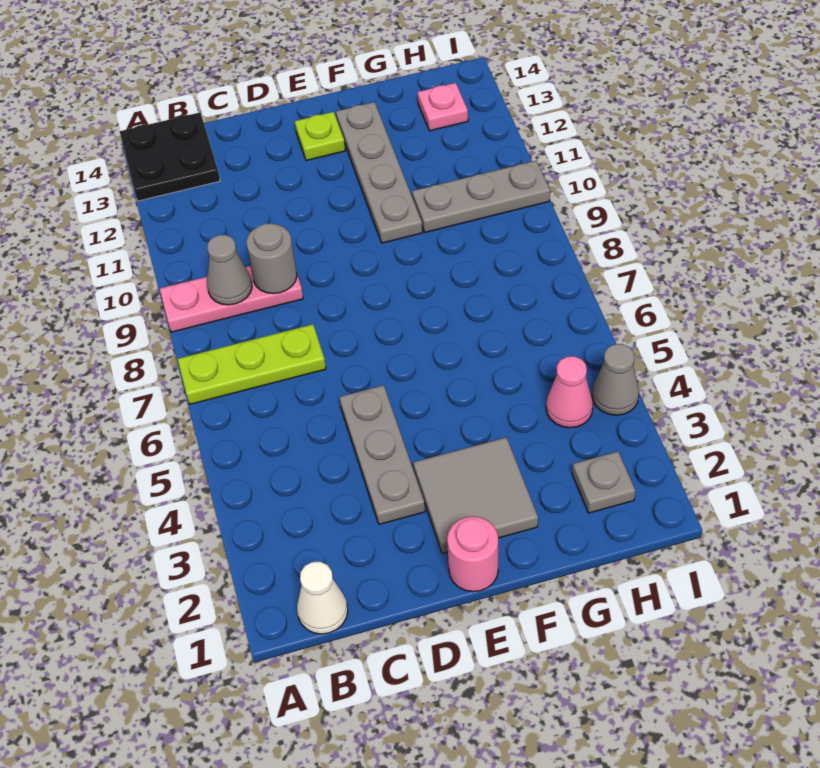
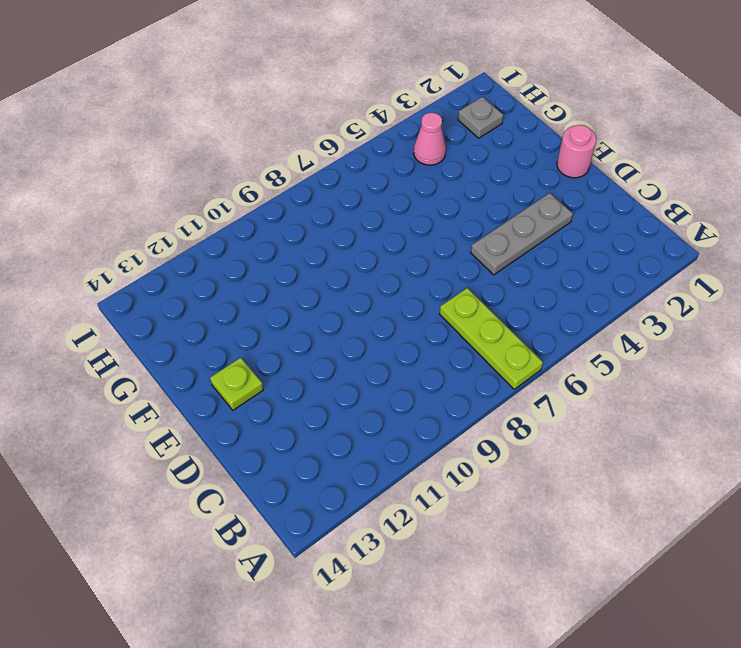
none -> pink 1x3 plate [160,266,303,332]
none -> black 2x2 plate [120,112,220,201]
none -> white 1x1 cone [297,562,348,634]

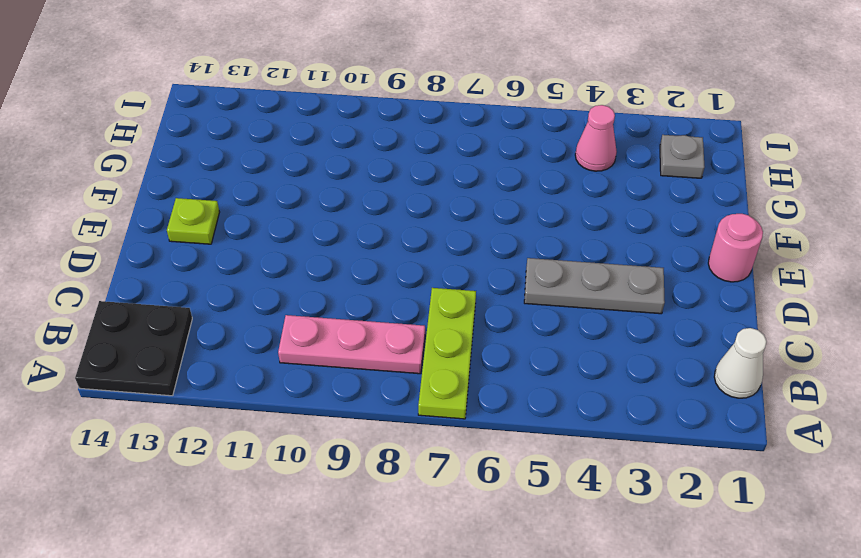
pink 1x3 plate [278,315,425,374] -> pink 1x3 plate turned to [160,266,303,332]
none -> grey 2x2 tile [413,437,538,553]
none -> grey 1x4 plate [336,102,422,243]
none -> grey 1x3 plate [412,161,550,232]

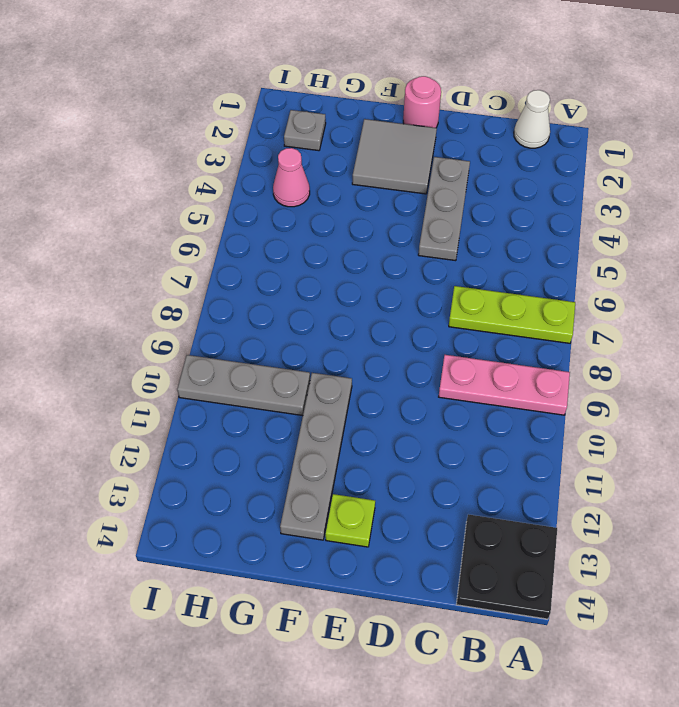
none -> pink 1x1 plate [417,83,468,131]
none -> grey 1x1 cone [592,344,639,415]
none -> grey 1x1 cone [207,235,252,305]

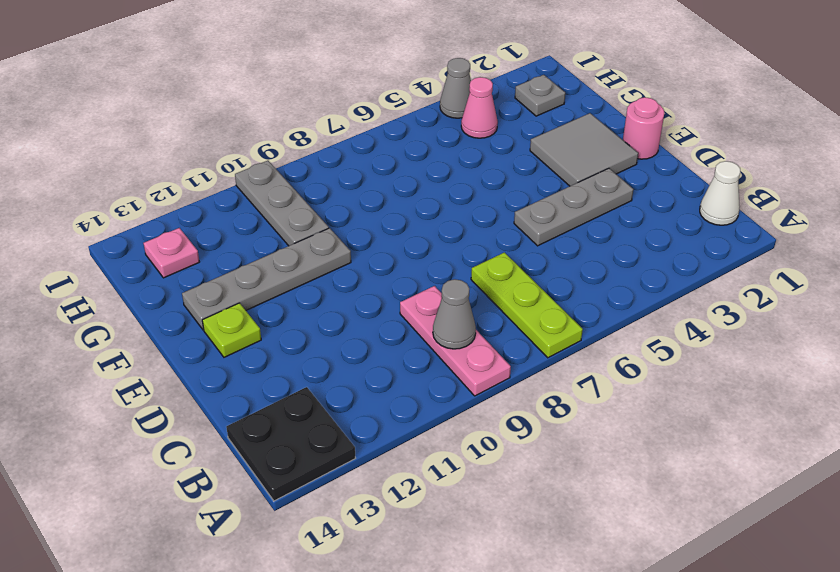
none -> grey 1x1 round brick [246,223,297,294]

